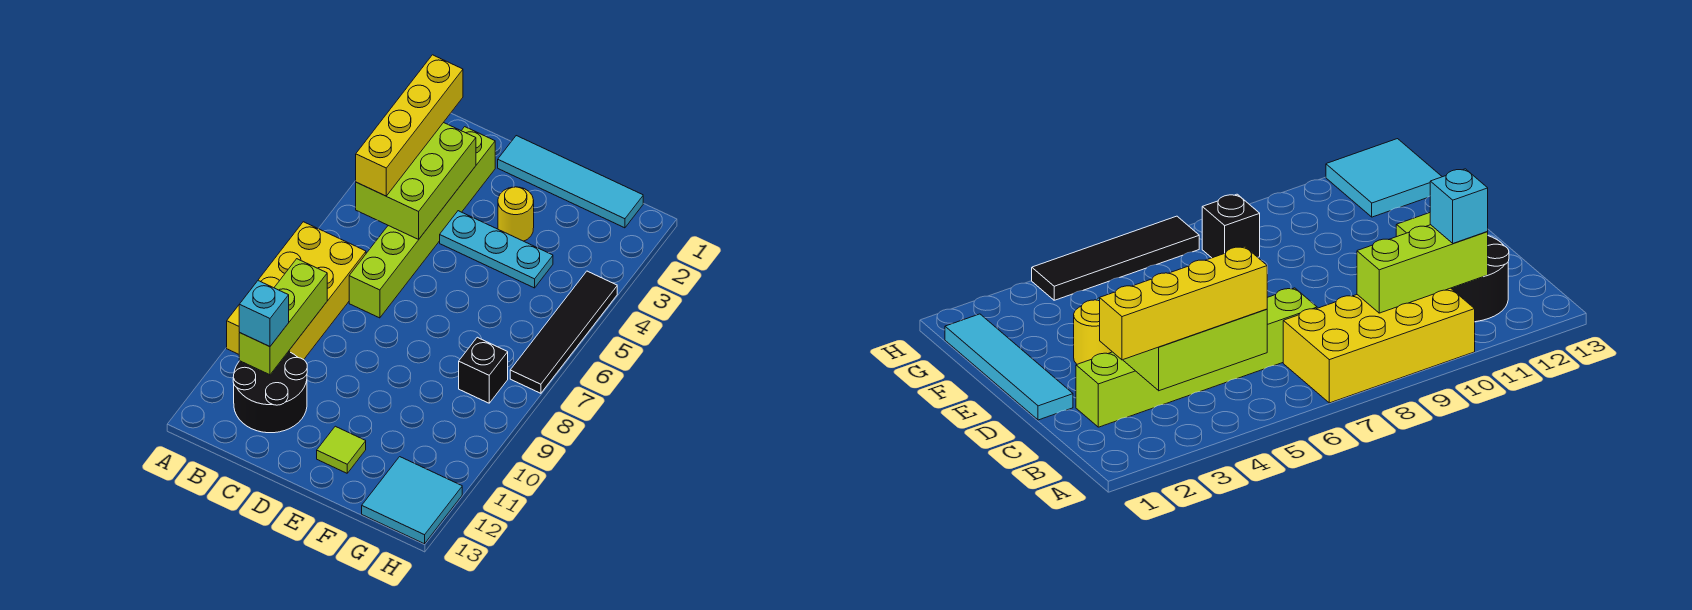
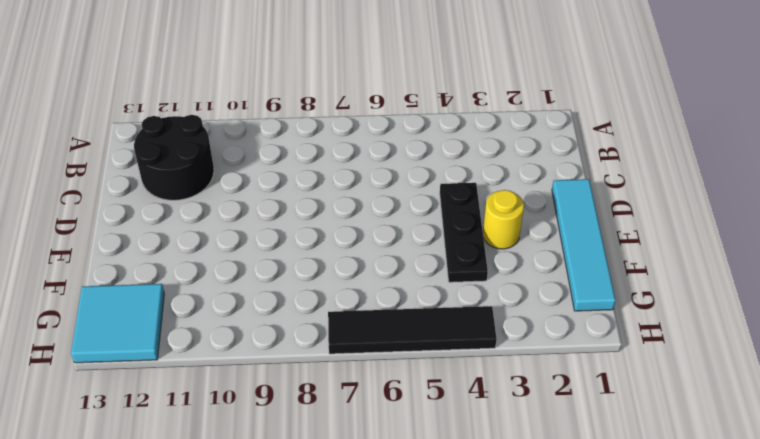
black 1x3 plate [440,183,488,282] -> cyan 1x3 plate [440,211,553,288]
none -> yellow 2x4 brick [227,222,366,360]
none -> lime 1x6 brick [349,127,495,318]
none -> lime 1x1 tile [317,426,366,473]

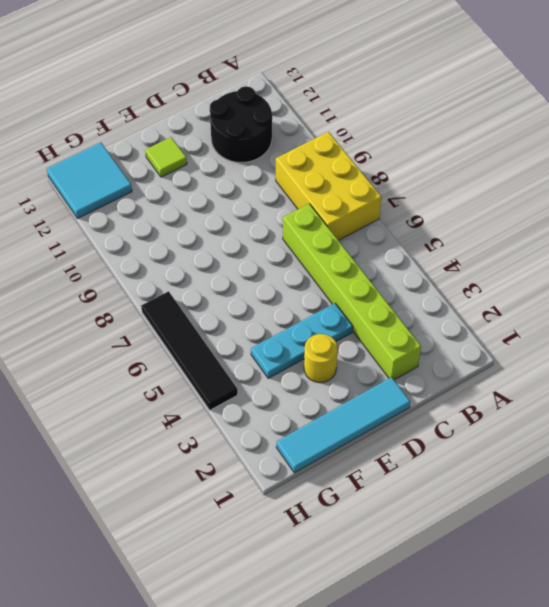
yellow 2x3 brick [276,132,381,240] -> yellow 2x4 brick [227,222,366,360]
none -> black 1x1 brick [459,337,508,403]
none -> lime 2x3 brick [356,123,476,239]
none -> lime 1x3 brick [239,259,327,375]

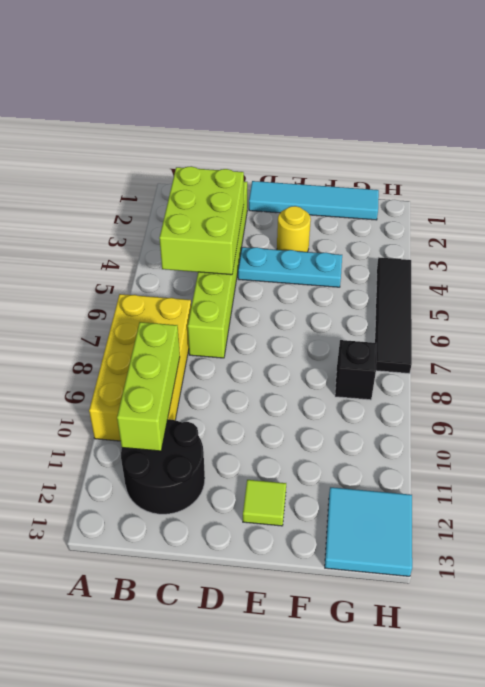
none -> yellow 1x4 brick [356,55,463,196]
none -> cyan 1x1 brick [239,281,289,347]

